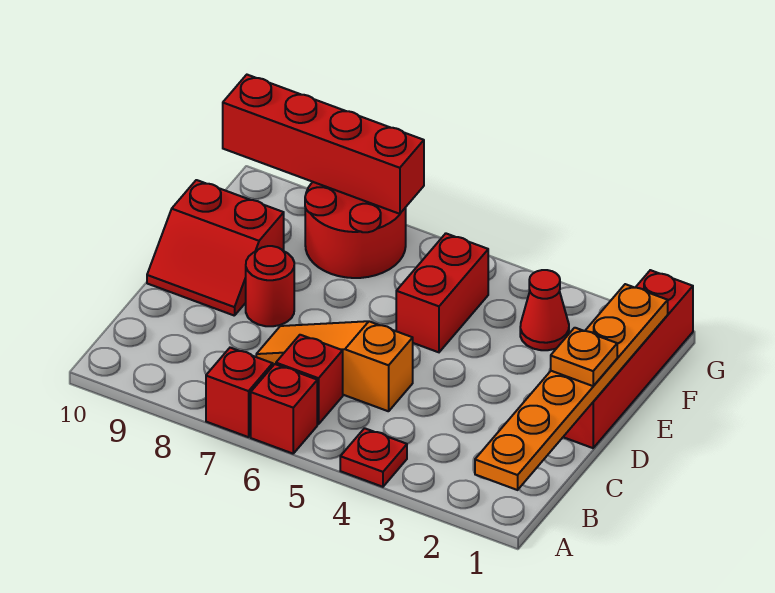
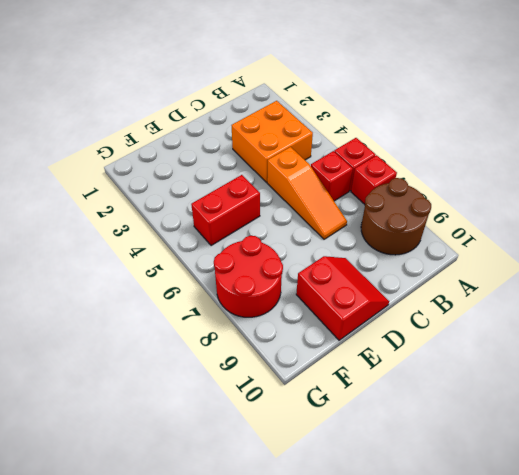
brown 2x2 round brick [361,178,431,255] -> none
orange 2x2 brick [232,101,313,182] -> none
none -> red 1x1 plate [340,428,407,487]
none -> red 1x4 brick [564,270,693,448]
none -> red 1x1 round brick [246,246,294,326]

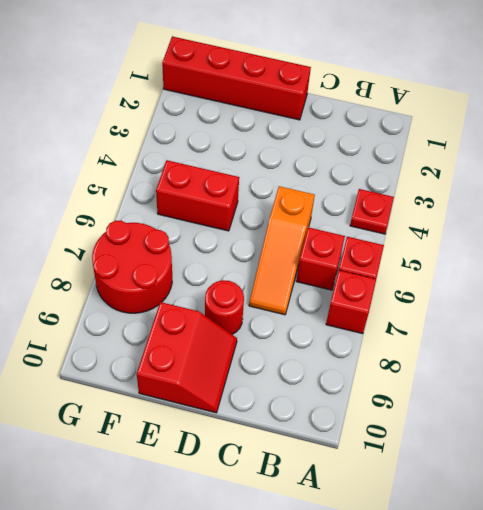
none -> red 1x1 cone [520,270,569,350]
none -> orange 1x6 plate [475,284,668,490]
none -> red 1x4 brick [223,75,424,214]

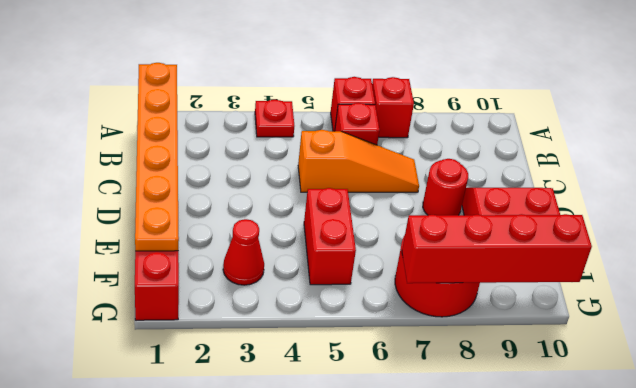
none -> orange 1x1 plate [551,328,617,386]

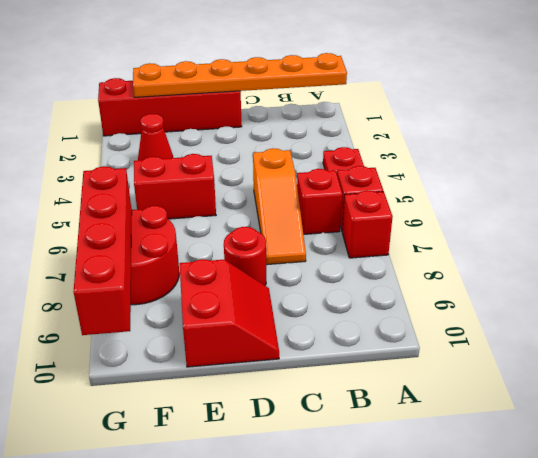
none -> orange 1x1 plate [551,328,617,386]

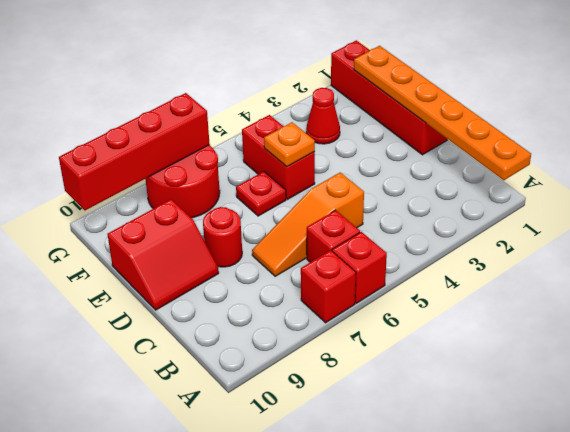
orange 1x1 plate [264,122,315,167] -> orange 1x1 plate moved to [551,328,617,386]
red 1x1 plate [236,171,286,216] -> red 1x1 plate moved to [340,428,407,487]

